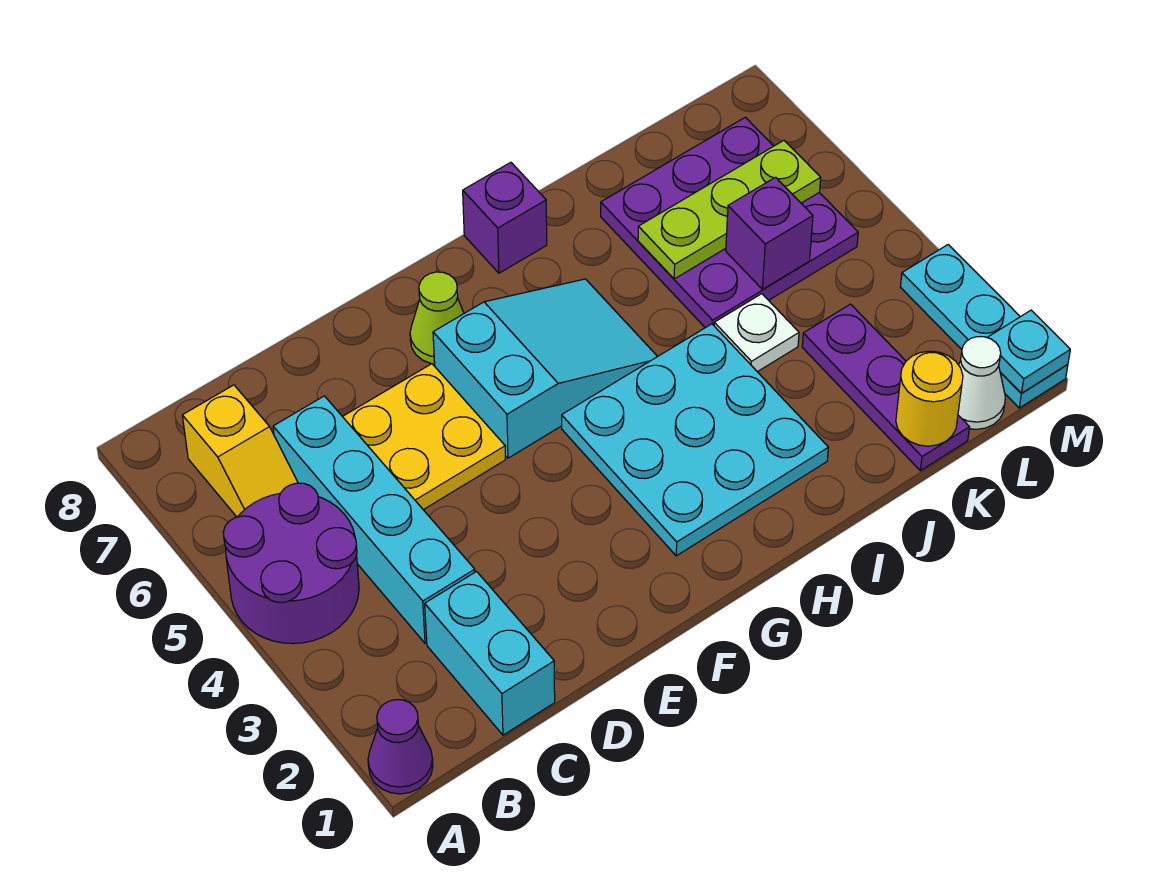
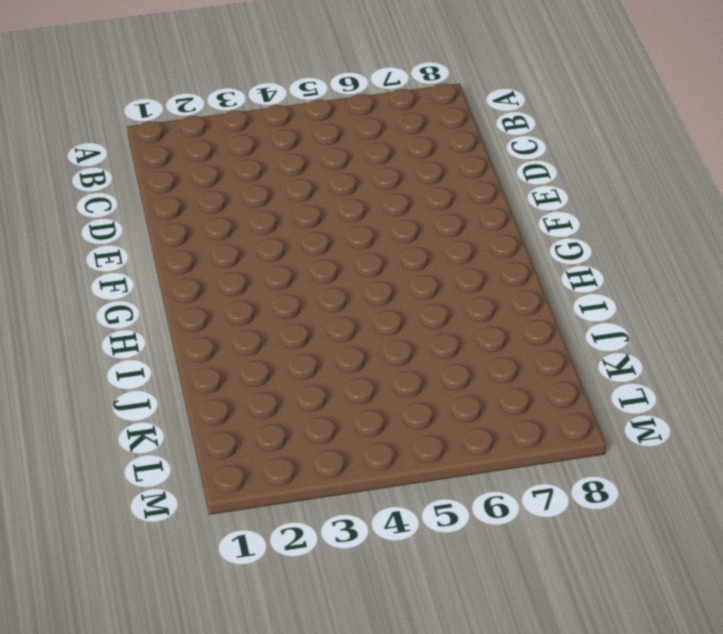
none -> purple 1x1 cone [368,700,433,794]
none -> purple 2x2 round brick [223,483,359,644]
none -> yellow 1x2 slope [182,385,298,517]

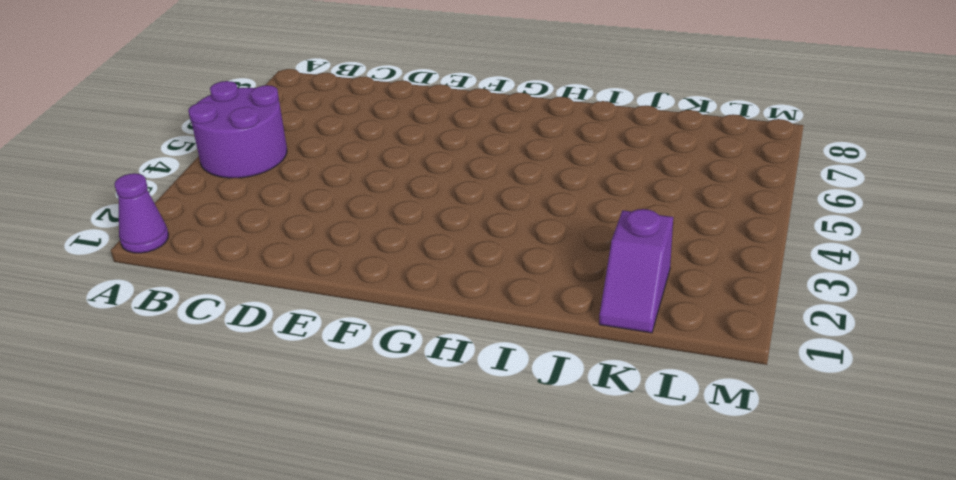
purple 1x2 slope [599,209,673,333] -> purple 1x3 plate [802,304,969,471]
none -> yellow 1x2 slope [182,385,298,517]
none -> cyan 1x2 brick [425,572,555,735]
none -> cyan 1x4 brick [273,396,475,643]

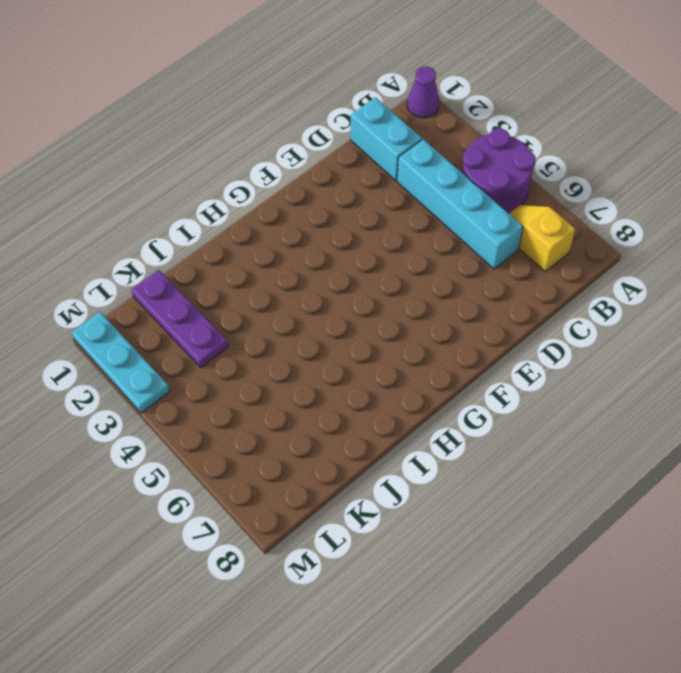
none -> yellow 2x2 plate [343,364,506,510]
none -> cyan 2x3 slope [433,279,658,458]
none -> lime 1x1 cone [410,272,464,364]

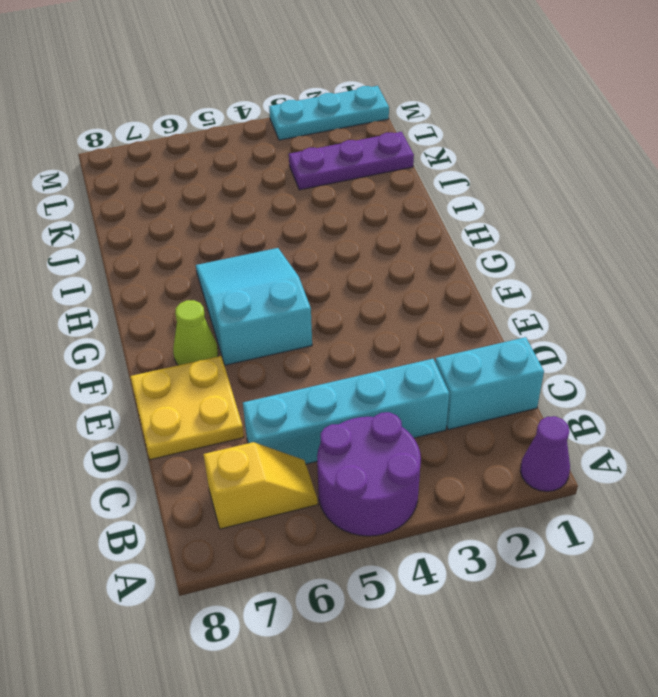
yellow 2x2 plate [130,356,244,460] -> yellow 2x2 plate moved to [343,364,506,510]
none -> cyan 3x3 plate [562,324,828,556]
none -> purple 1x1 brick [463,162,547,273]
none -> white 1x1 plate [714,294,799,372]

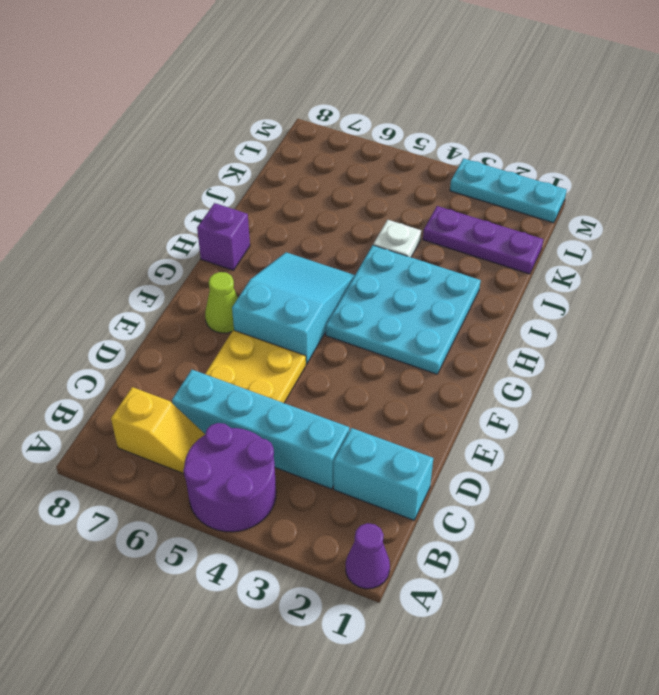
none -> purple 3x3 plate [601,117,858,328]
none -> white 1x1 cone [958,337,1005,429]
none -> lime 1x3 plate [638,140,821,279]

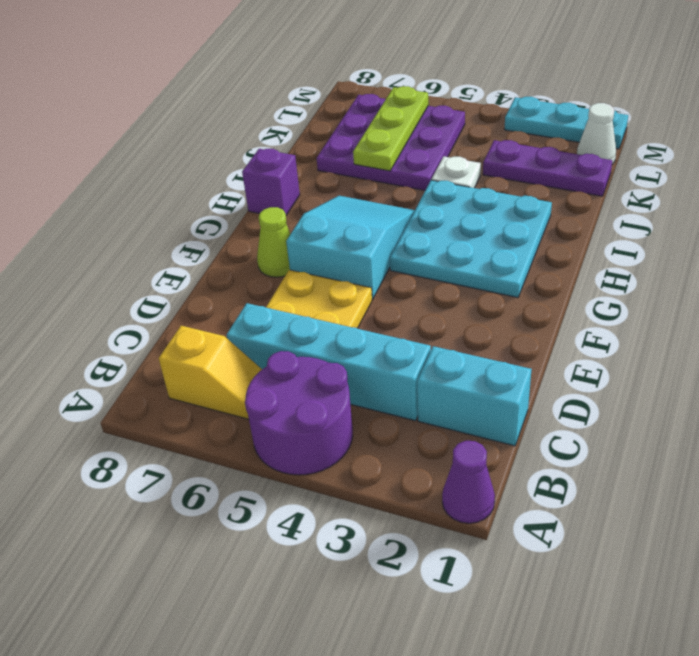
none -> yellow 1x1 round brick [896,351,963,446]
none -> purple 1x1 brick [726,177,813,289]
none -> cyan 1x1 plate [987,310,1070,393]

